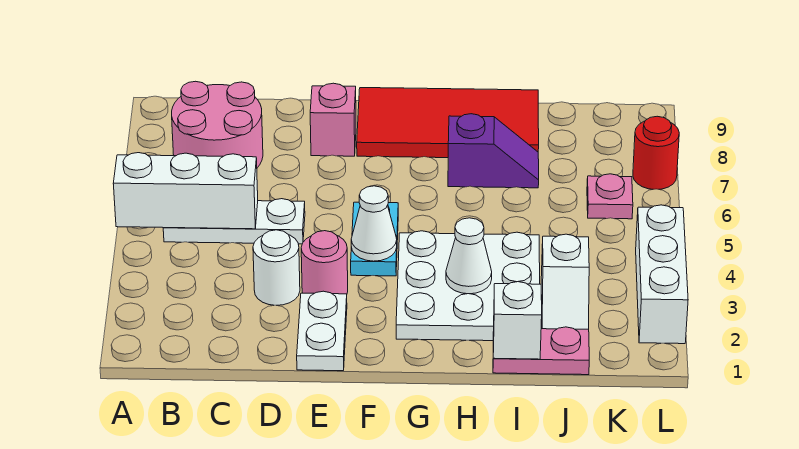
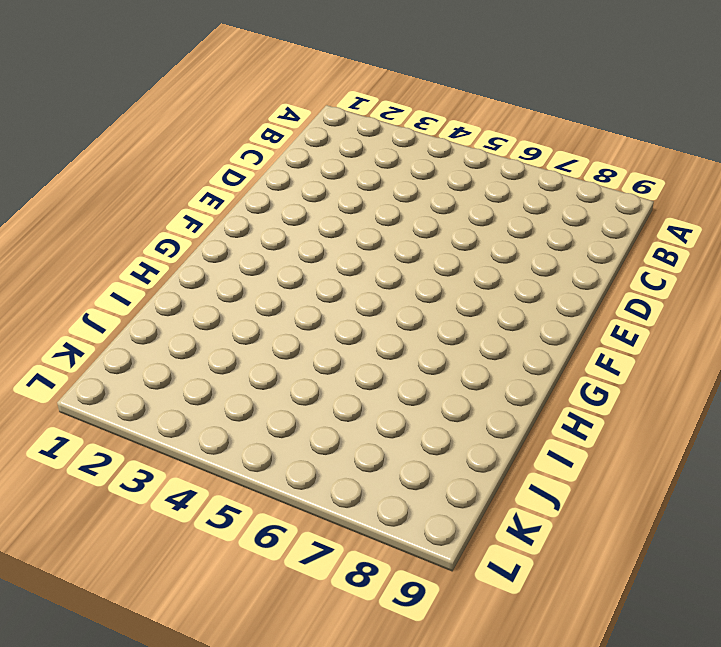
none -> white 1x3 plate [163,199,305,244]
none -> pink 2x2 round brick [172,81,263,168]
none -> white 1x1 round brick [253,230,300,305]

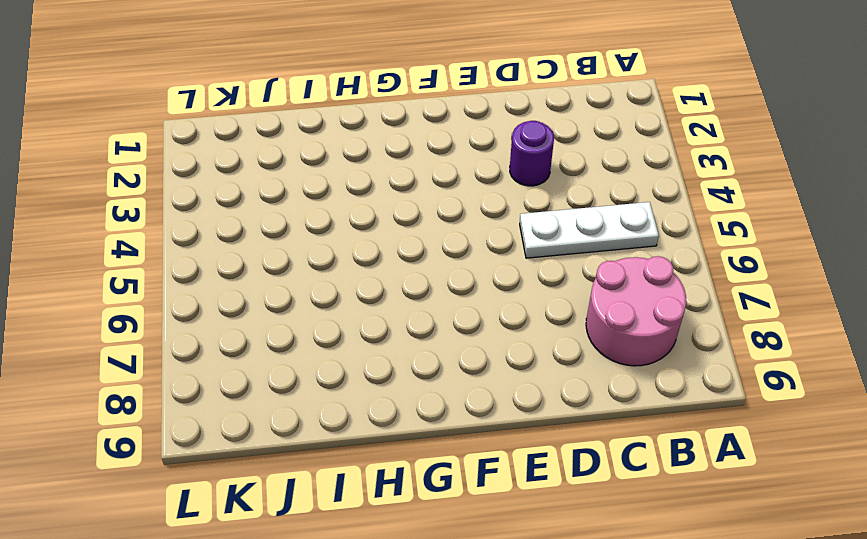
purple 1x1 round brick [510,121,554,186] -> white 1x1 round brick [253,230,300,305]
none -> white 1x2 plate [297,291,347,371]
none -> pink 1x1 round brick [301,231,348,294]
none -> pink 1x1 brick [310,83,356,156]

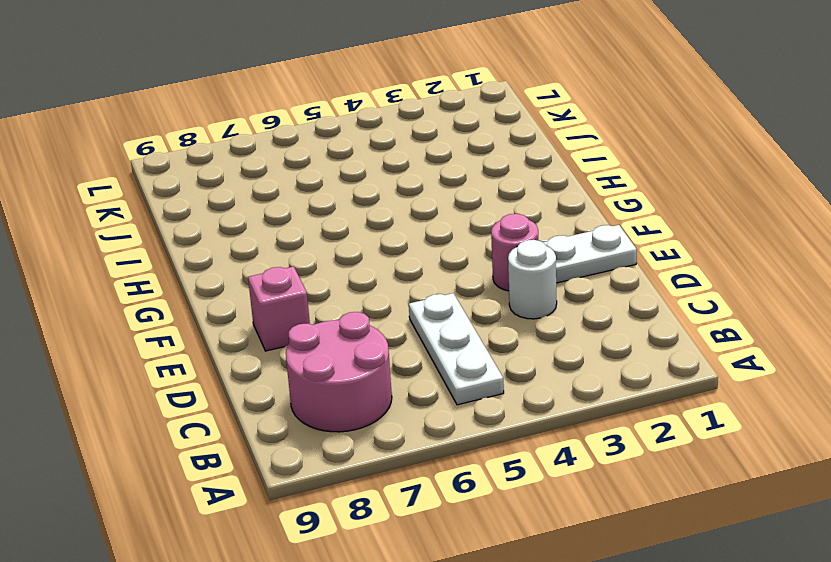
none -> cyan 1x2 plate [351,202,398,276]
none -> red 2x4 tile [357,88,539,158]
none -> white 3x3 plate [396,231,540,341]

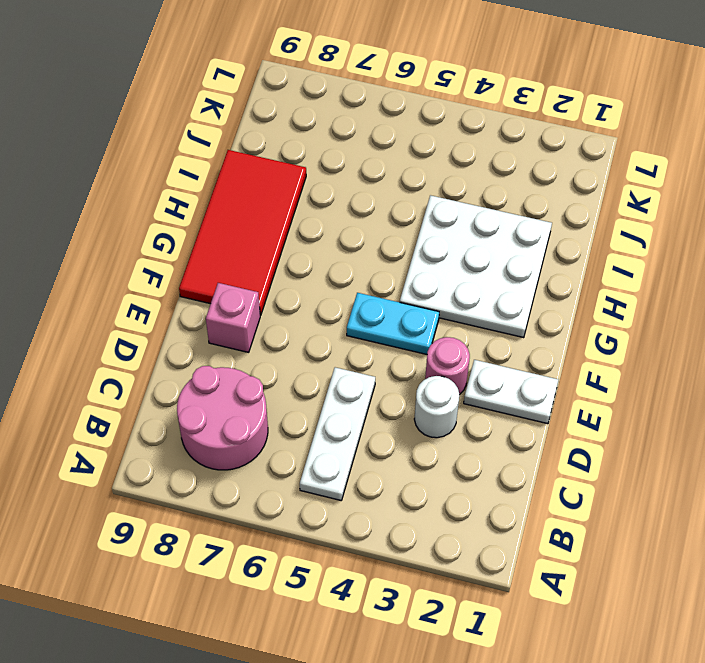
none -> purple 1x2 slope [448,114,539,188]
none -> pink 1x2 plate [493,327,589,375]
none -> white 1x2 slope [541,234,589,329]

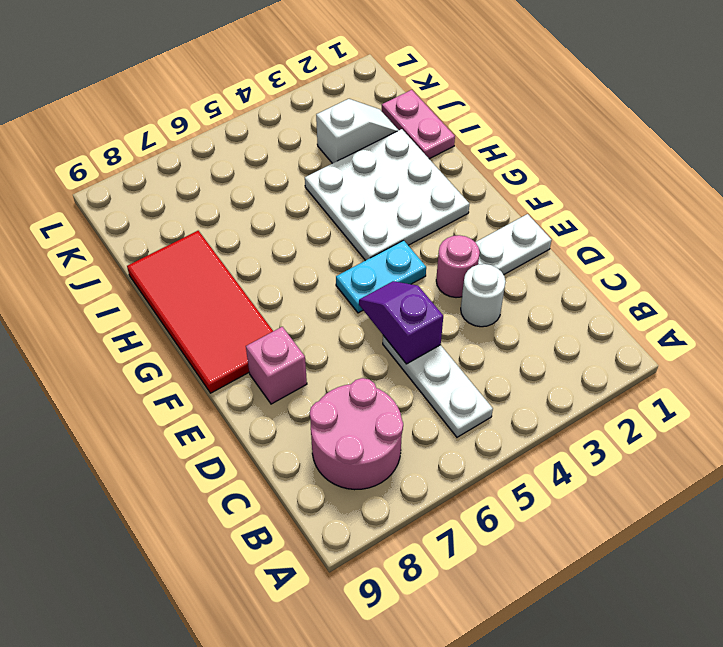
purple 1x2 slope [359,281,443,364] -> purple 1x2 slope moved to [448,114,539,188]
none -> pink 1x1 plate [587,174,633,219]
none -> white 1x3 brick [636,205,688,344]
none -> red 1x1 round brick [633,116,679,189]

